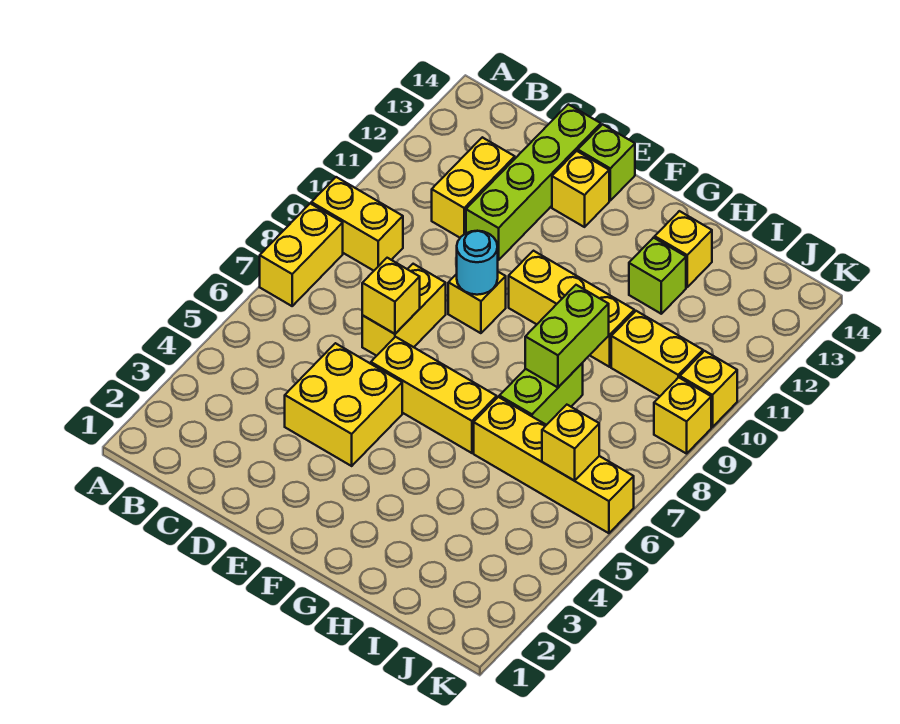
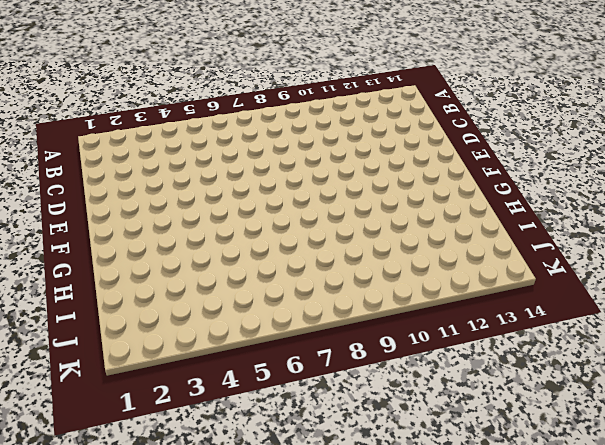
none -> yellow 1x2 brick [260,204,343,306]
none -> yellow 1x2 brick [311,177,403,271]
none -> yellow 1x2 brick [432,137,515,238]

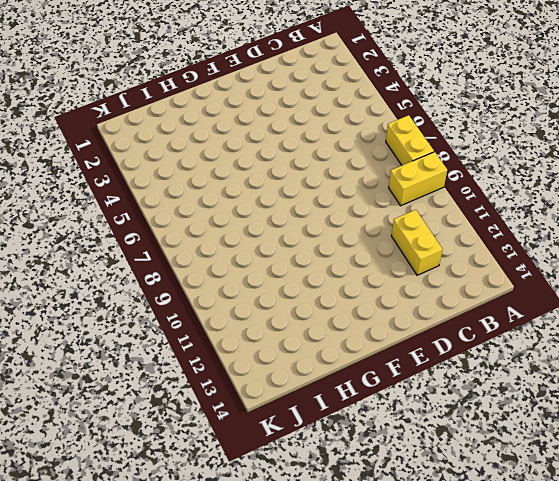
none -> yellow 2x2 brick [285,343,402,466]
none -> yellow 1x2 brick [362,264,446,356]
none -> lime 1x4 brick [466,104,601,260]

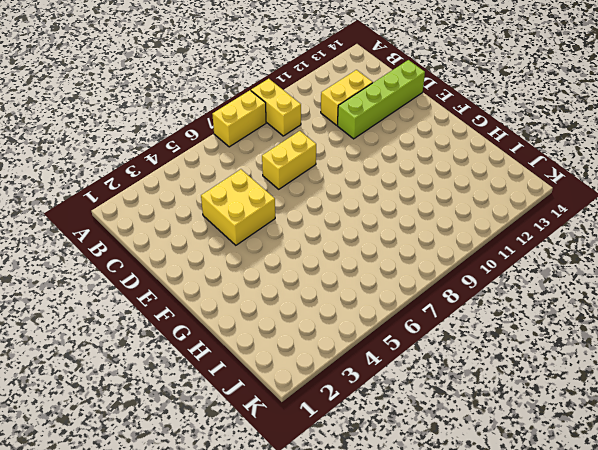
none -> yellow 1x3 brick [371,337,497,453]
none -> yellow 1x1 brick [448,272,506,333]
none -> yellow 1x1 brick [552,151,609,227]

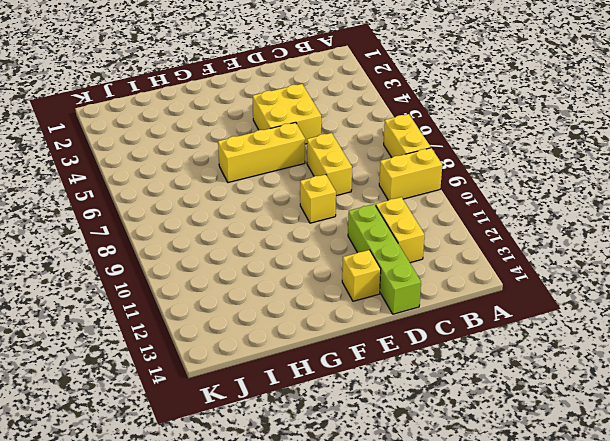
none -> lime 1x1 brick [578,124,635,200]
none -> yellow 1x3 brick [509,251,634,367]
none -> yellow 1x4 brick [474,397,634,533]

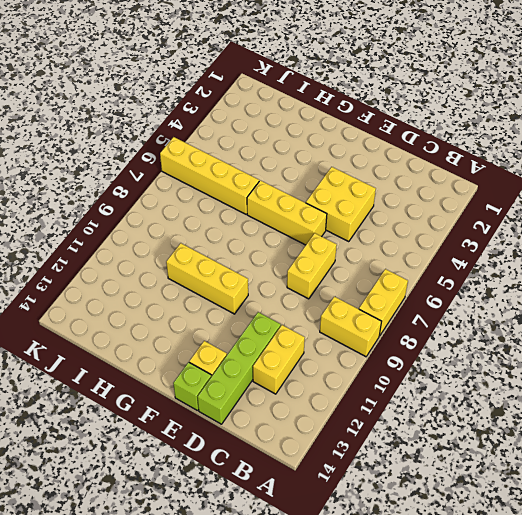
none -> yellow 1x1 brick [448,272,506,333]
none -> lime 1x2 brick [499,363,583,425]
none -> lime 1x1 brick [629,238,686,314]

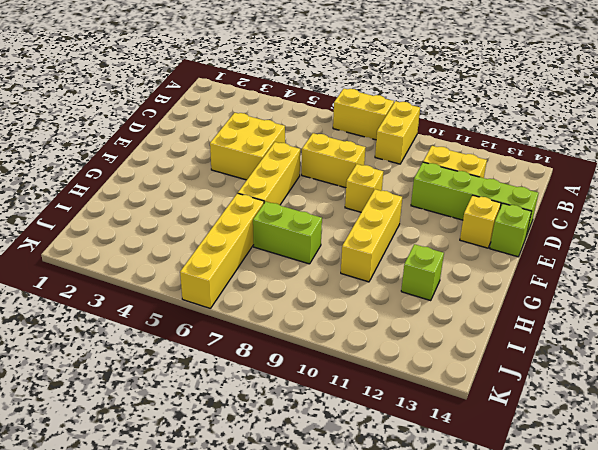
none -> yellow 1x1 brick [655,211,712,287]
none -> yellow 1x2 brick [611,311,703,396]
none -> yellow 1x1 brick [654,377,711,454]

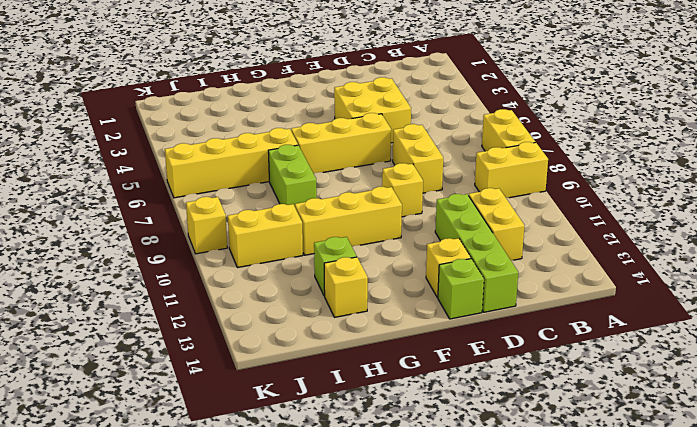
none -> yellow 1x1 brick [680,351,737,427]
none -> yellow 1x1 brick [362,258,420,334]
none -> cyan 1x1 round brick [457,231,498,295]

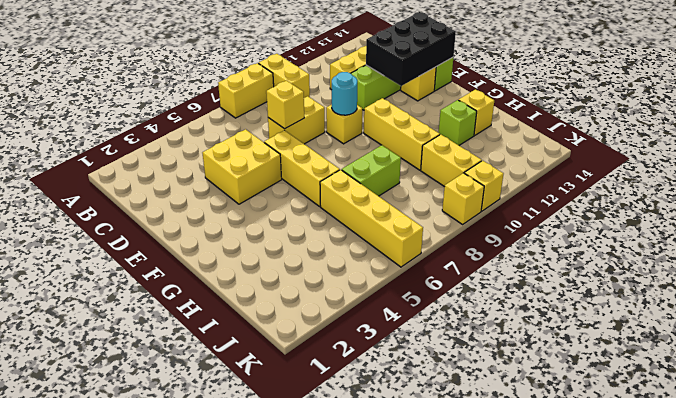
black 2x3 brick [366,12,456,86] -> none
none -> lime 1x2 brick [525,285,609,387]
none -> yellow 1x1 brick [542,405,599,481]

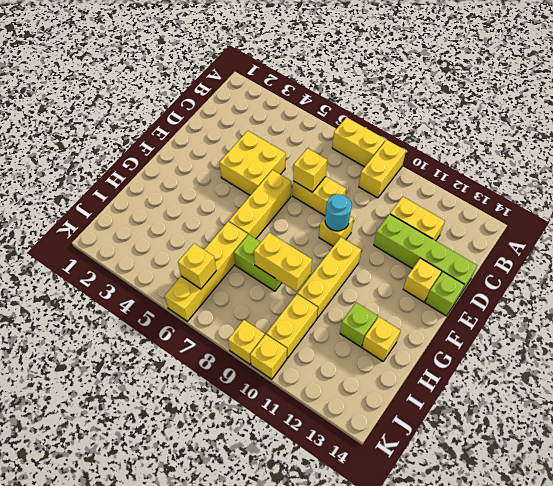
yellow 1x2 brick [254,233,312,292] -> lime 1x2 brick [525,285,609,387]

